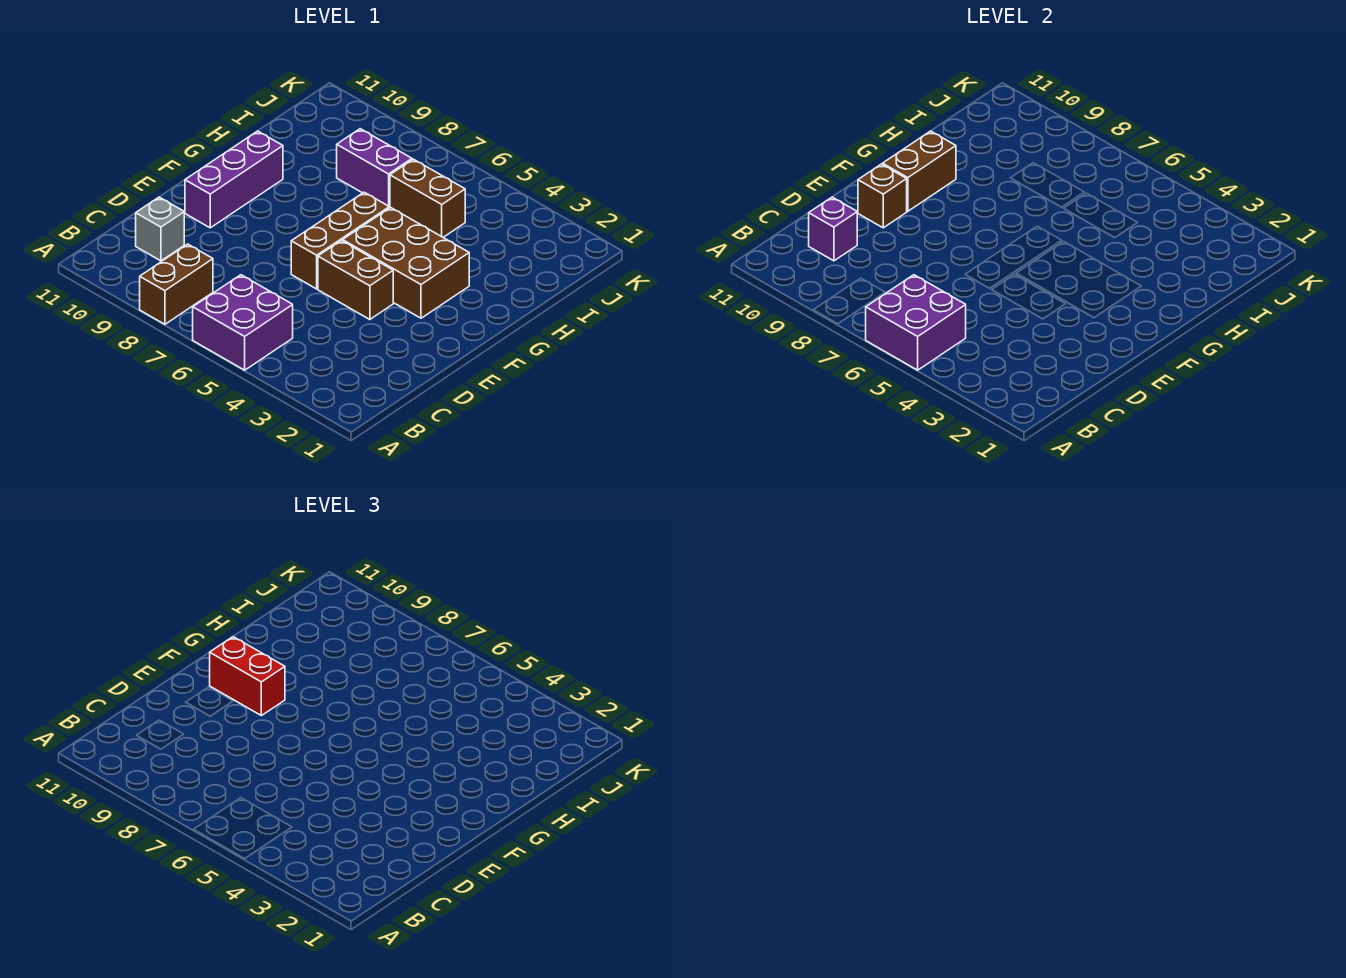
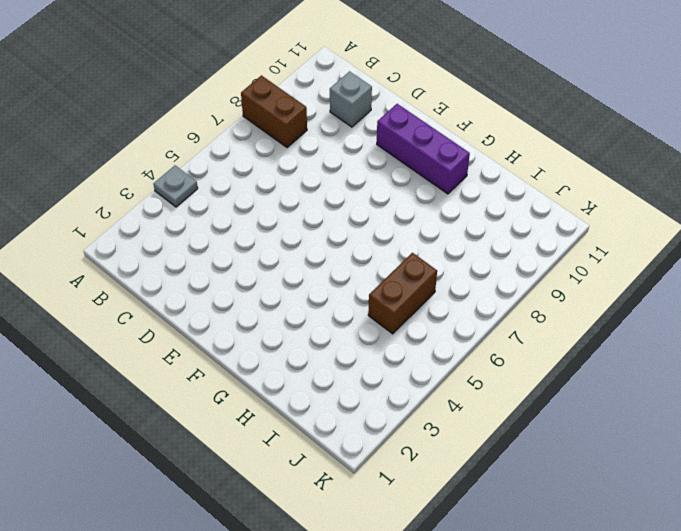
grey 1x1 plate [153,165,198,207] -> none
none -> purple 2x2 brick [193,275,293,370]
none -> brown 1x2 brick [318,241,393,320]
none -> brown 1x3 brick [291,192,389,289]

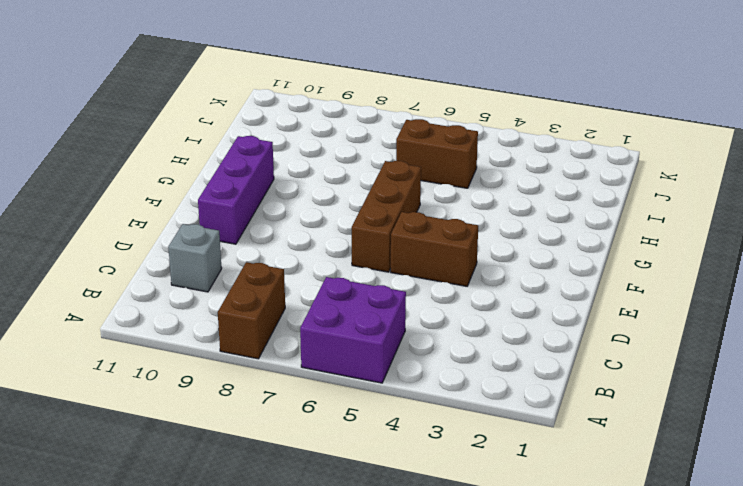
none -> brown 2x3 brick [343,208,469,318]
none -> purple 1x2 brick [337,129,412,207]
none -> purple 2x2 brick [866,275,966,370]

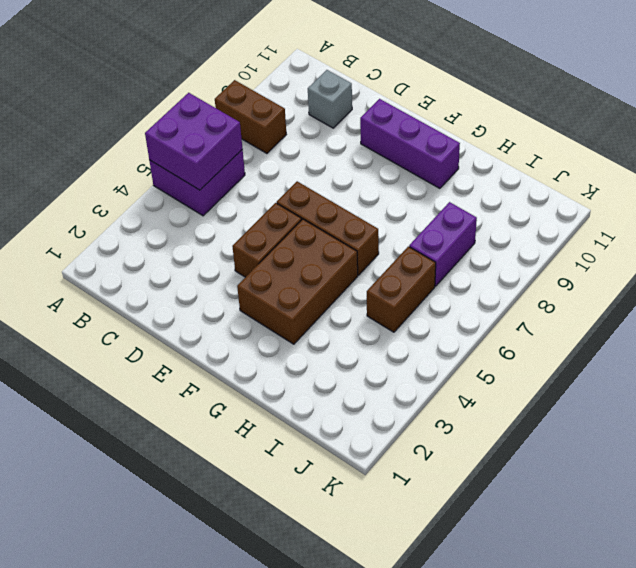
none -> purple 1x1 brick [809,197,857,261]
none -> brown 1x1 brick [858,164,907,228]
none -> brown 1x2 brick [883,131,956,211]

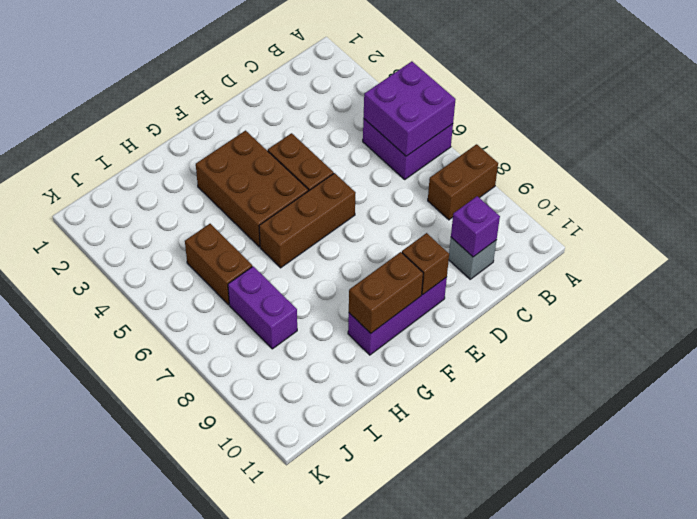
none -> red 1x2 brick [210,637,285,716]

